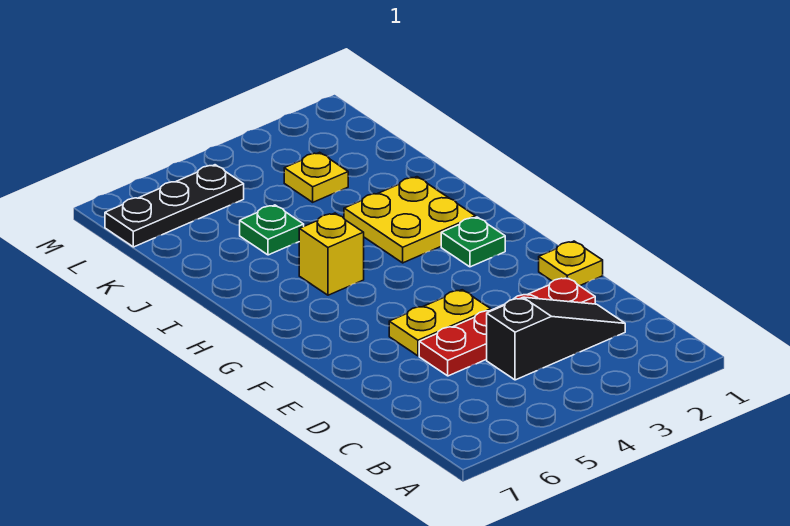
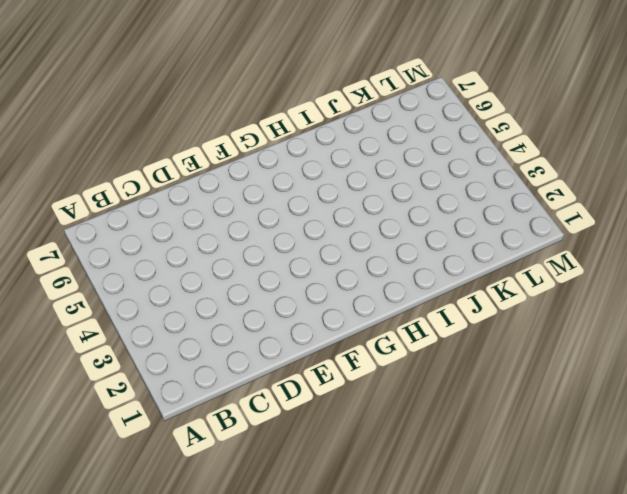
none -> black 1x3 slope [487,297,625,380]
none -> red 1x4 plate [419,277,595,376]

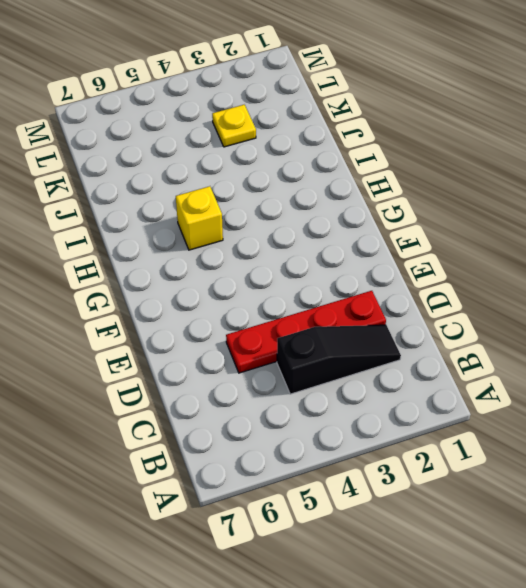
none -> yellow 1x1 plate [539,241,603,286]
none -> yellow 1x2 plate [389,290,491,356]

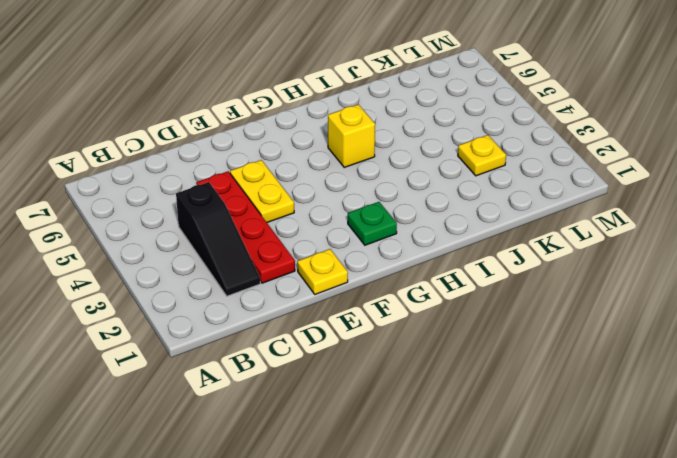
none -> yellow 2x2 plate [344,177,476,263]
none -> green 1x1 plate [240,205,304,255]

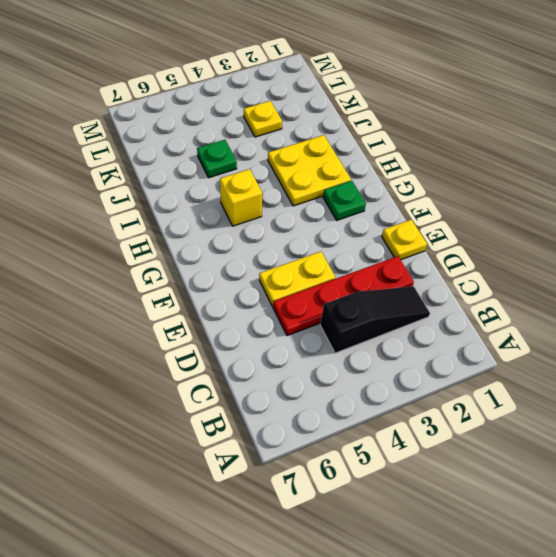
none -> black 1x3 plate [105,165,244,247]

